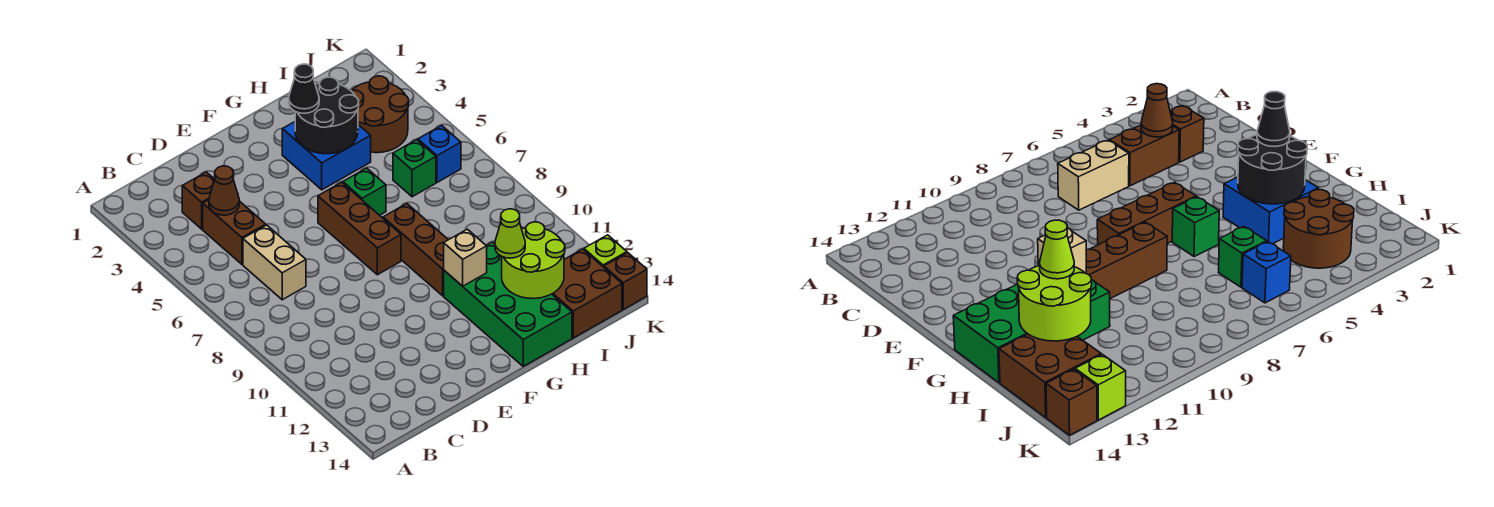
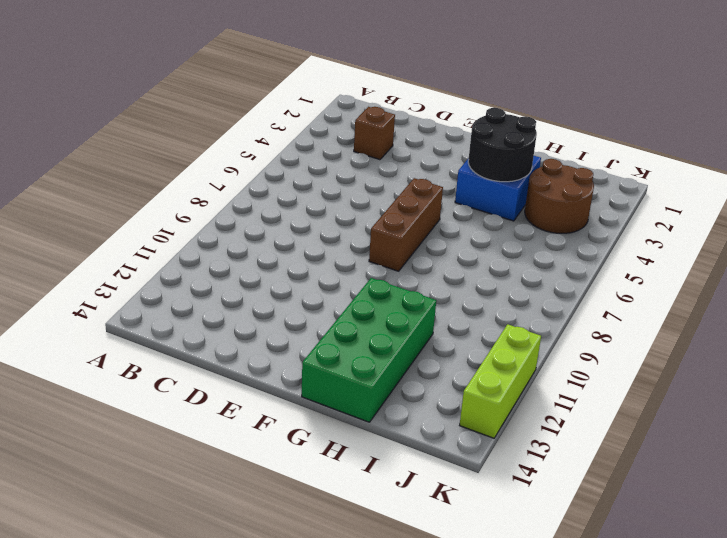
lime 1x3 brick [460,324,541,438] -> lime 1x1 brick [584,235,627,267]
none -> brown 1x2 brick [203,200,266,264]
none -> tan 1x2 brick [243,225,306,300]
none -> green 1x1 brick [343,168,386,215]

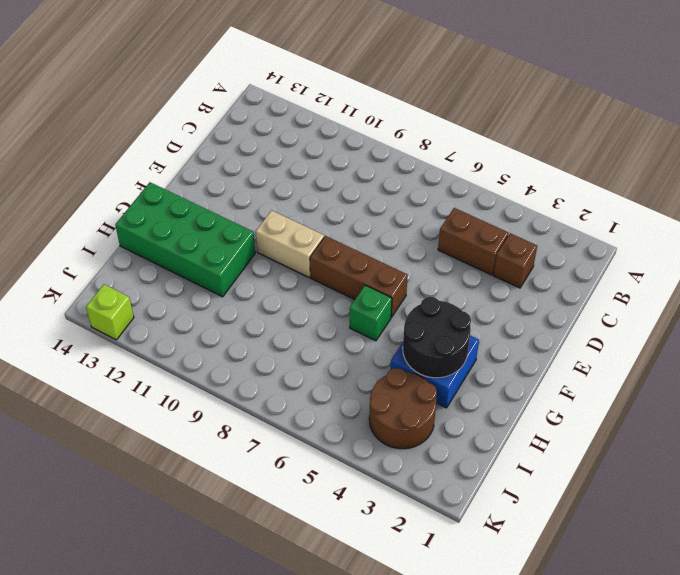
tan 1x2 brick [256,210,324,277] -> tan 1x2 brick moved to [243,225,306,300]
none -> brown 1x3 brick [383,204,448,296]
none -> green 1x1 brick [393,140,436,197]
none -> brown 2x2 brick [552,249,622,338]

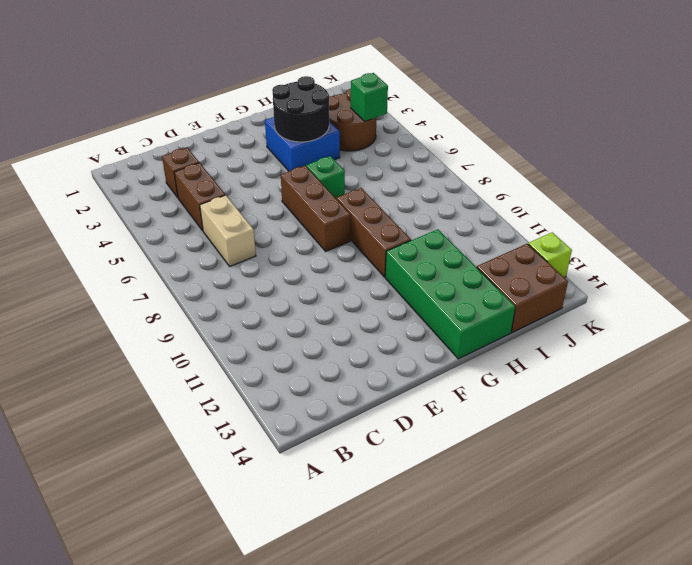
green 1x1 brick [351,73,388,121] -> green 1x1 brick moved to [393,140,436,197]
none -> blue 1x1 brick [418,125,461,182]
none -> brown 1x1 brick [604,253,647,309]
none -> brown 1x1 cone [209,166,239,215]

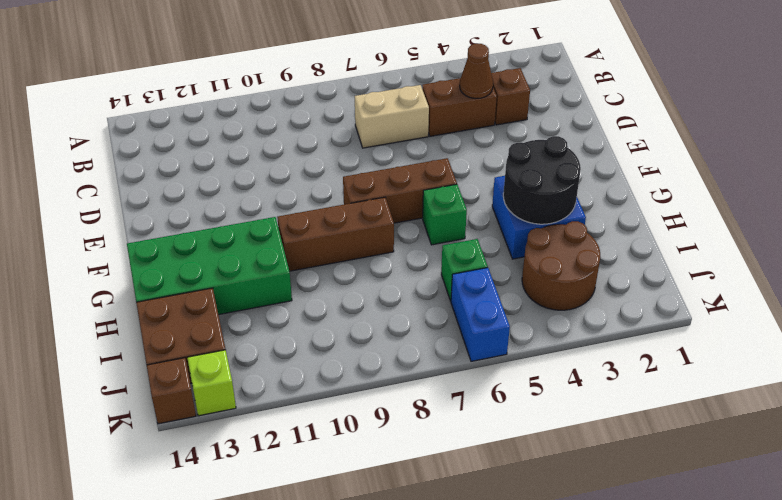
blue 1x2 brick [451,268,510,361] -> blue 1x1 brick [418,125,461,182]
none -> tan 1x1 brick [444,229,487,286]
none -> lime 2x2 round brick [502,222,565,299]
none -> black 1x1 cone [289,64,319,113]

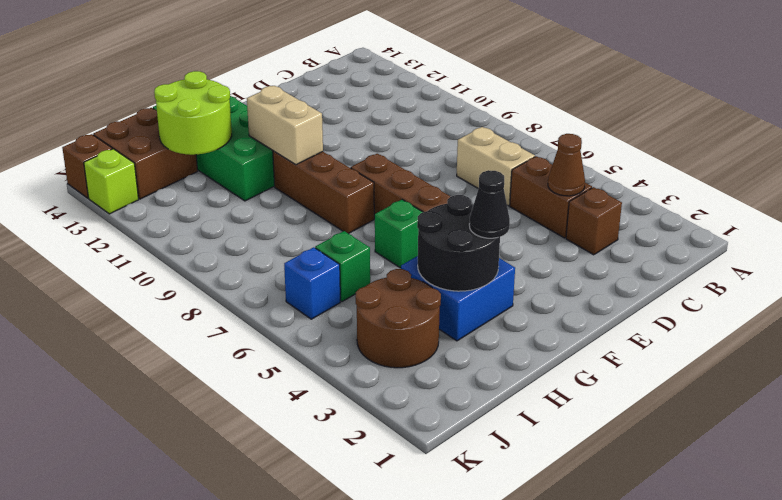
tan 1x2 brick [247,86,323,165] -> tan 1x1 brick [444,229,487,286]
none -> lime 1x1 cone [495,209,525,258]

